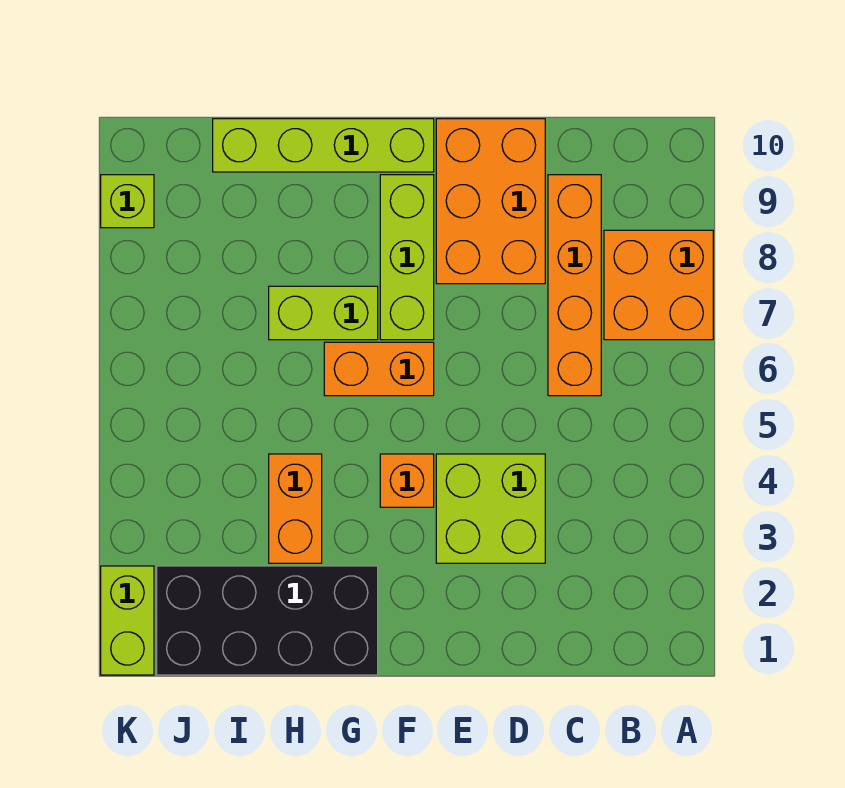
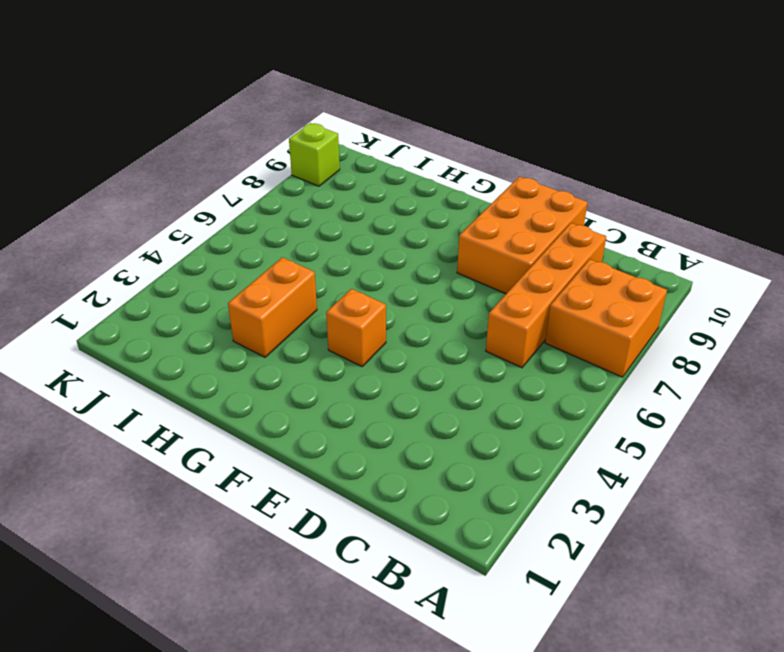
none -> lime 2x2 brick [436,454,545,563]
none -> orange 1x2 brick [324,342,434,396]
none -> lime 1x3 brick [380,175,434,340]

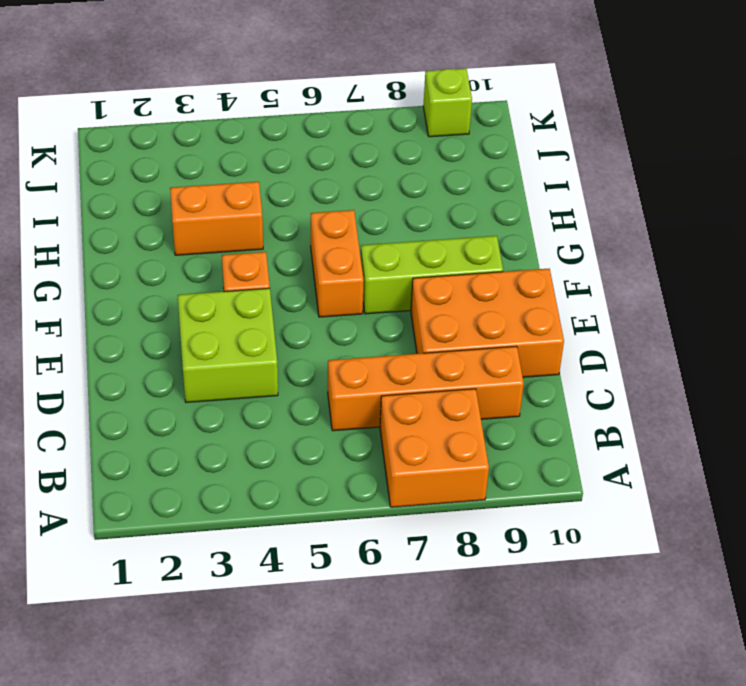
none -> lime 1x4 brick [213,119,434,172]
none -> black 2x4 brick [157,566,378,675]
none -> lime 1x2 brick [269,286,378,340]

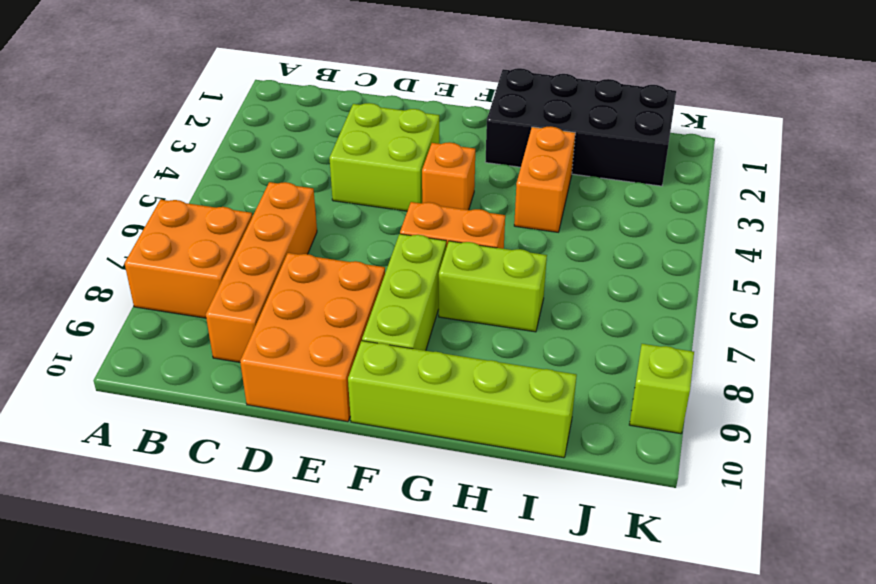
none -> lime 1x2 brick [101,566,154,675]

